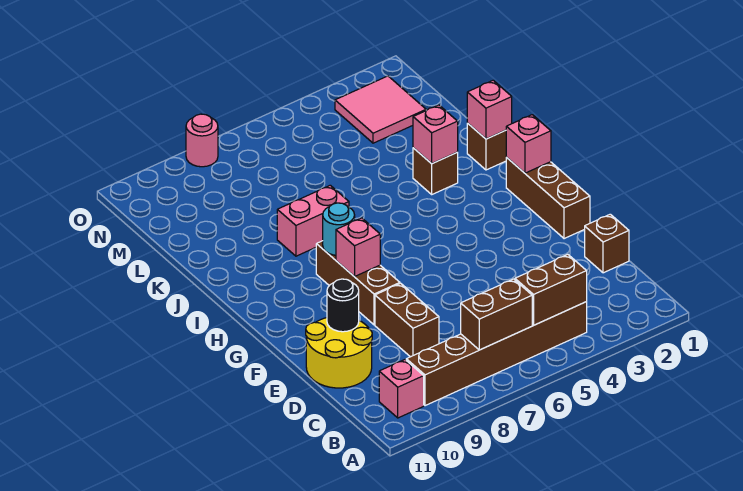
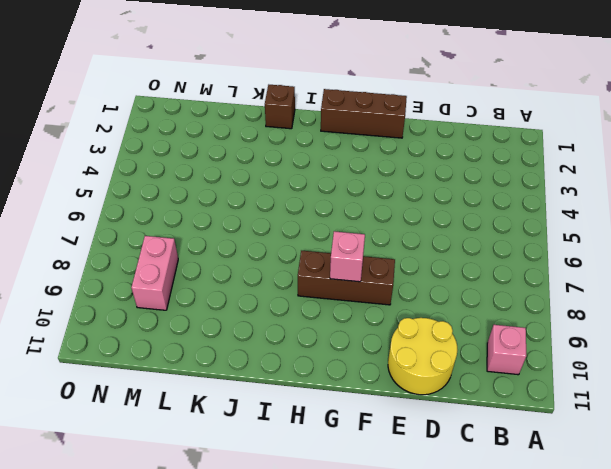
pink 1x2 brick [131,236,178,310] -> pink 1x2 brick moved to [277,185,349,256]
none -> brown 1x6 brick [406,302,587,406]
none -> brown 1x1 brick [585,214,629,273]
none -> brown 1x2 brick [375,283,439,357]

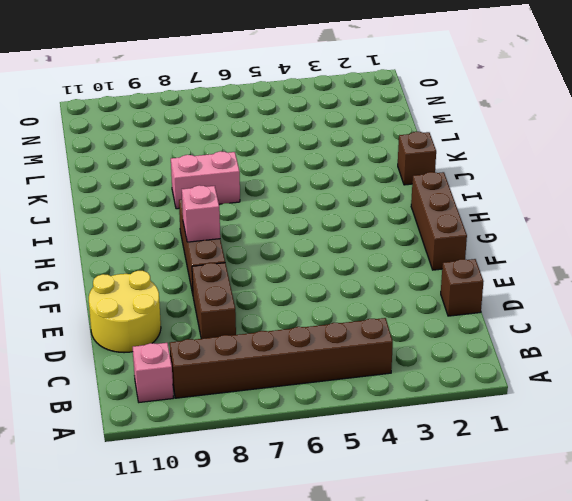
none -> brown 1x1 brick [413,148,458,194]
none -> pink 2x2 tile [335,76,426,143]
none -> pink 1x1 round brick [186,114,218,167]

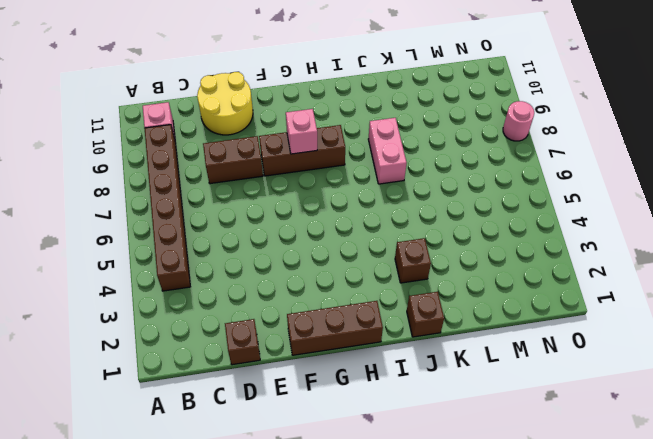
none -> pink 2x2 tile [335,76,426,143]
none -> brown 1x2 brick [515,254,587,325]
none -> brown 1x2 brick [461,279,532,350]

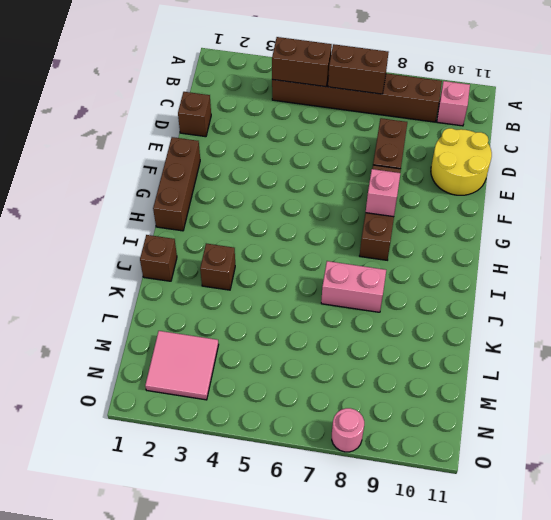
none -> black 1x1 round brick [327,279,359,332]
none -> pink 1x1 brick [506,115,551,173]
none -> cyan 1x1 round brick [323,203,355,255]

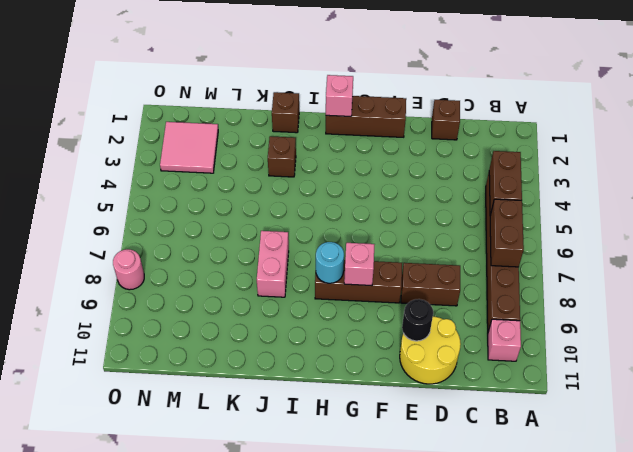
none -> pink 1x1 brick [467,80,512,139]
none -> pink 1x1 brick [413,105,458,164]

